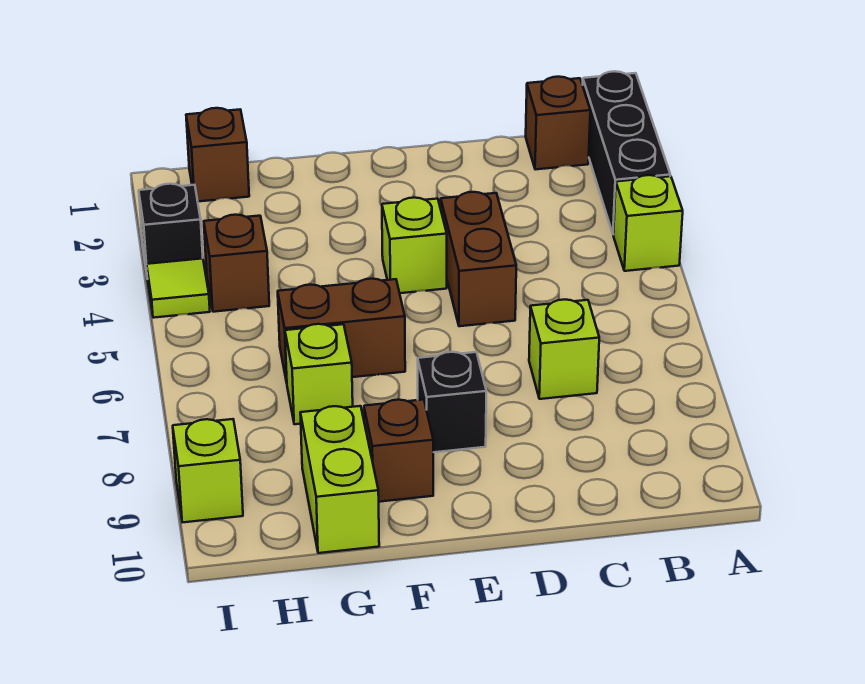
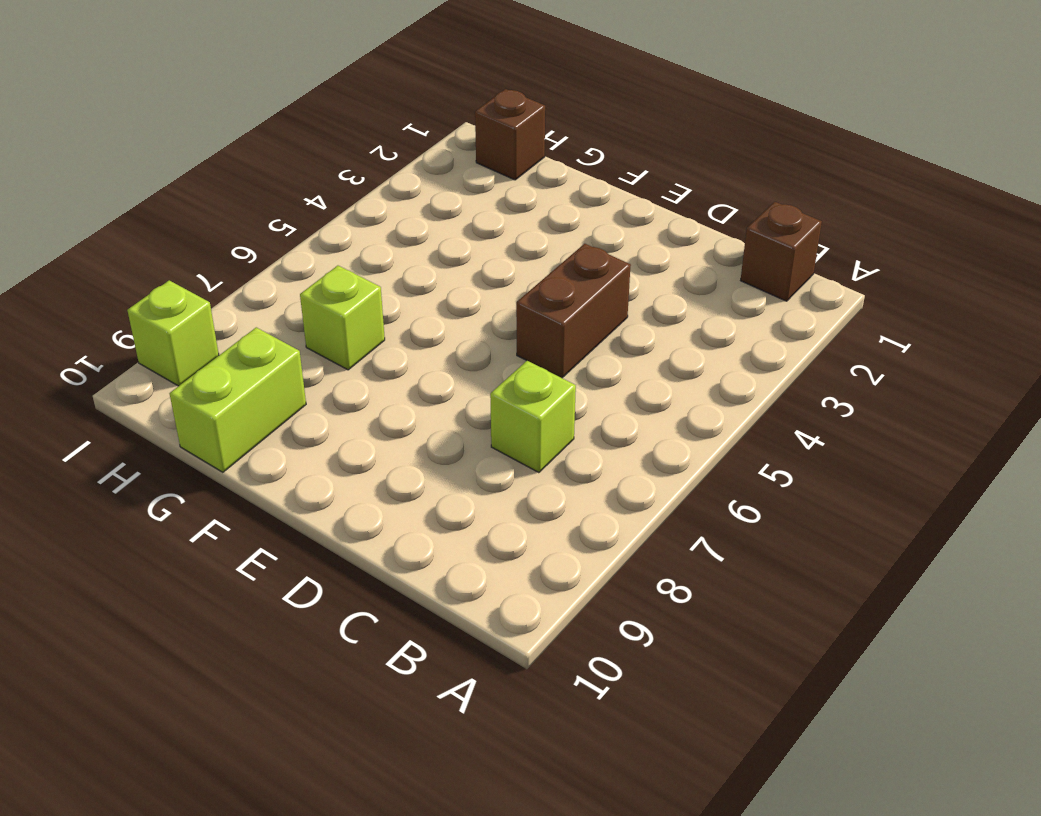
none -> black 1x3 brick [583,71,670,234]
none -> lime 1x1 brick [613,175,683,271]
none -> lime 1x1 brick [382,198,447,293]

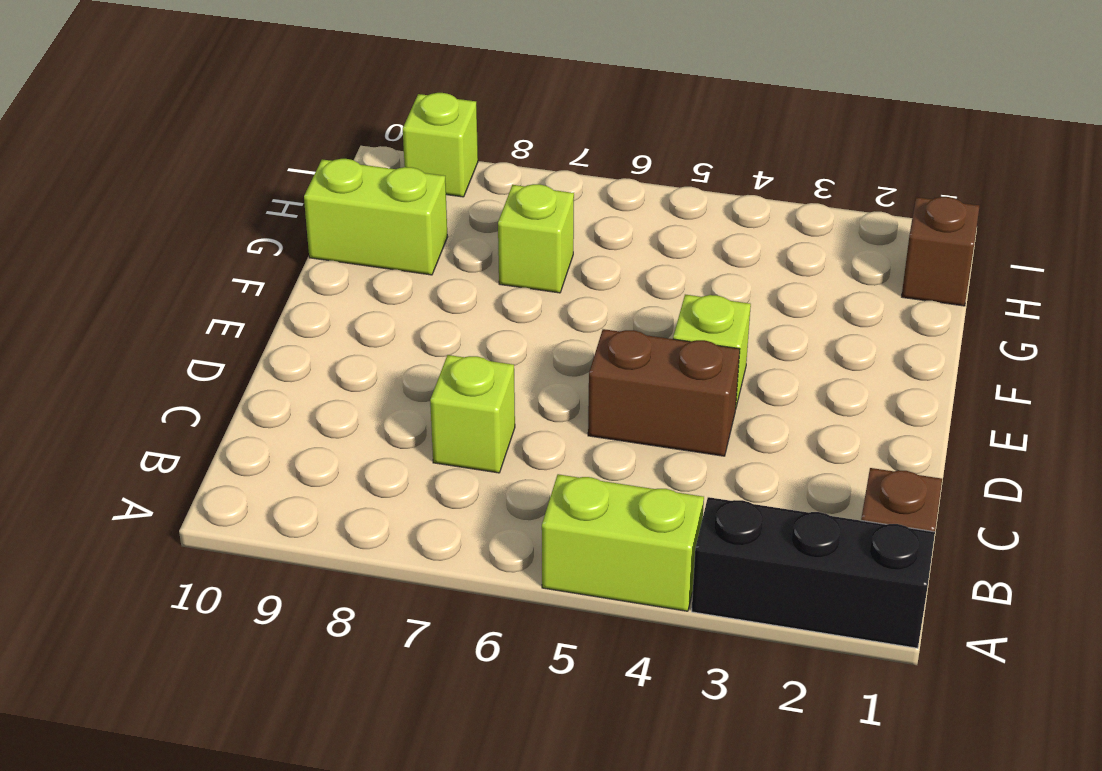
lime 1x2 brick [542,474,704,611] -> lime 1x1 brick [613,175,683,271]
none -> black 1x1 brick [418,352,486,452]
none -> brown 1x2 brick [278,279,405,382]
none -> brown 1x1 brick [364,400,433,502]

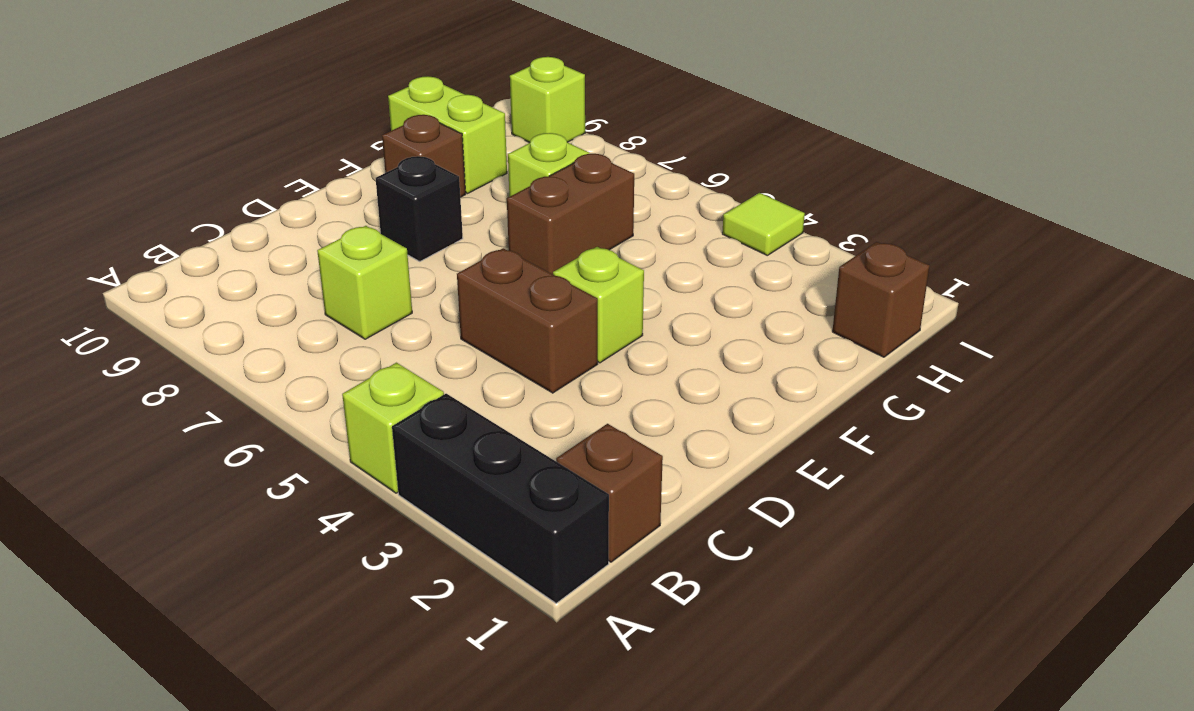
none -> brown 1x1 brick [204,215,269,312]
none -> black 1x1 brick [139,184,203,278]

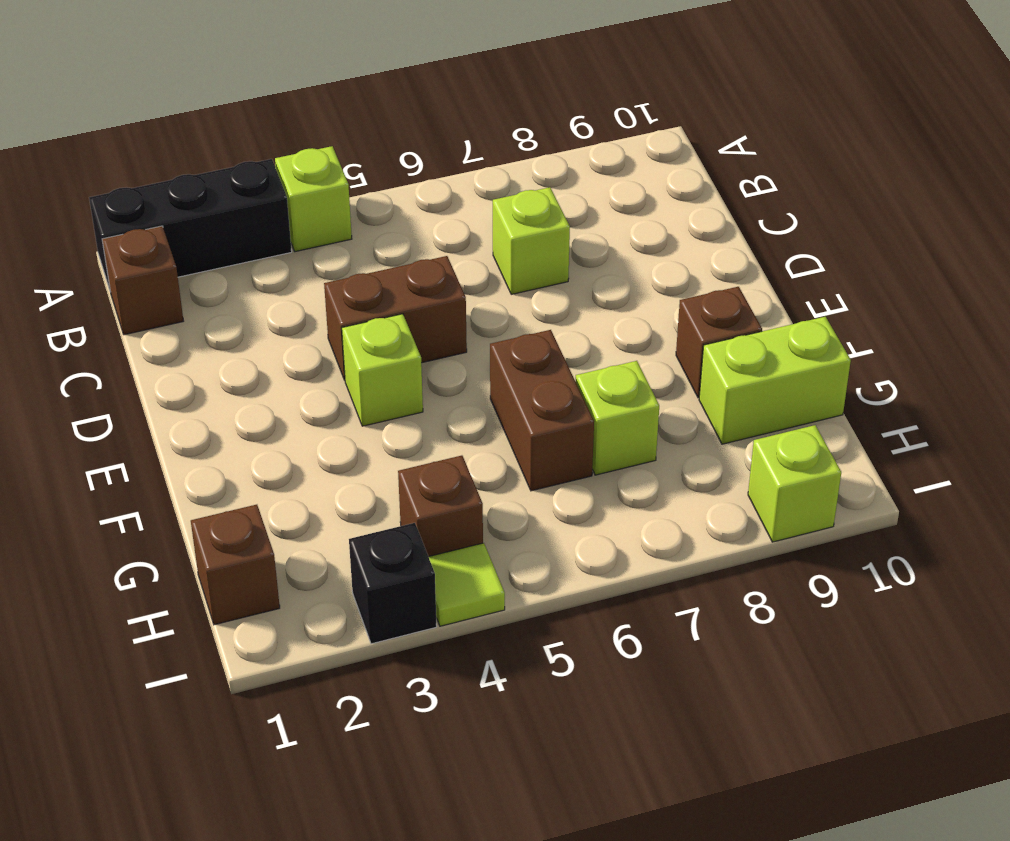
none -> black 1x1 brick [418,352,486,452]

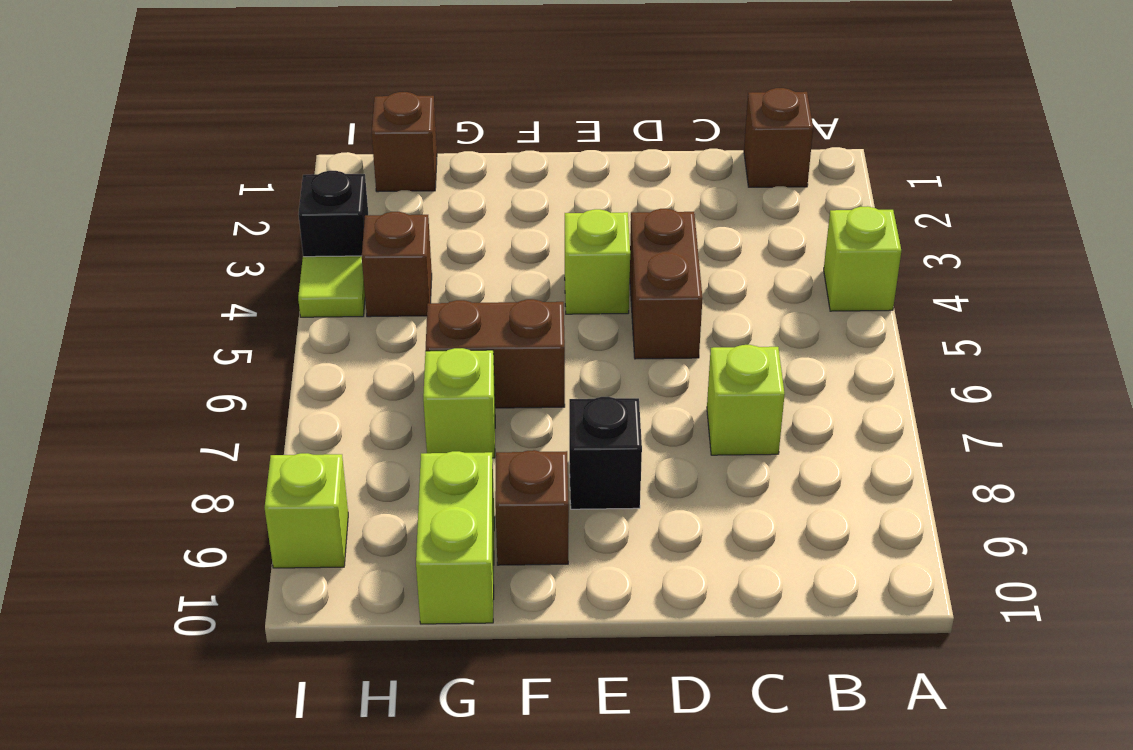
none -> black 1x3 brick [583,71,670,234]

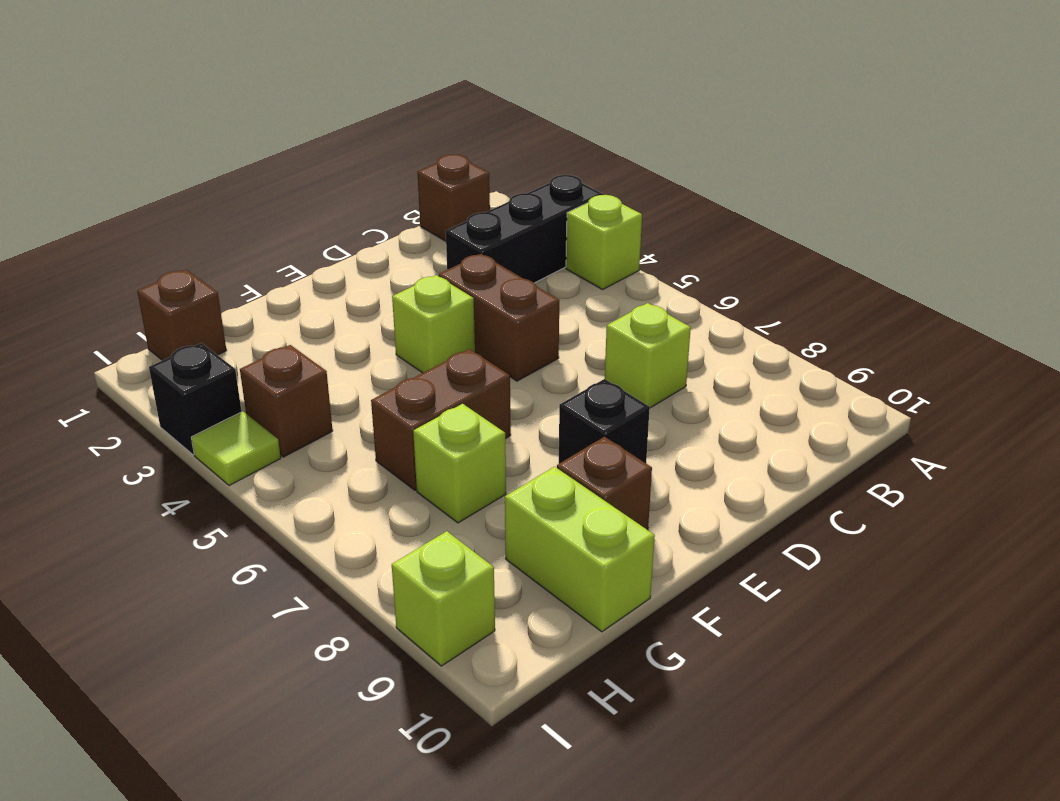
black 1x3 brick [446,175,603,283] -> black 1x3 brick turned to [583,71,670,234]

